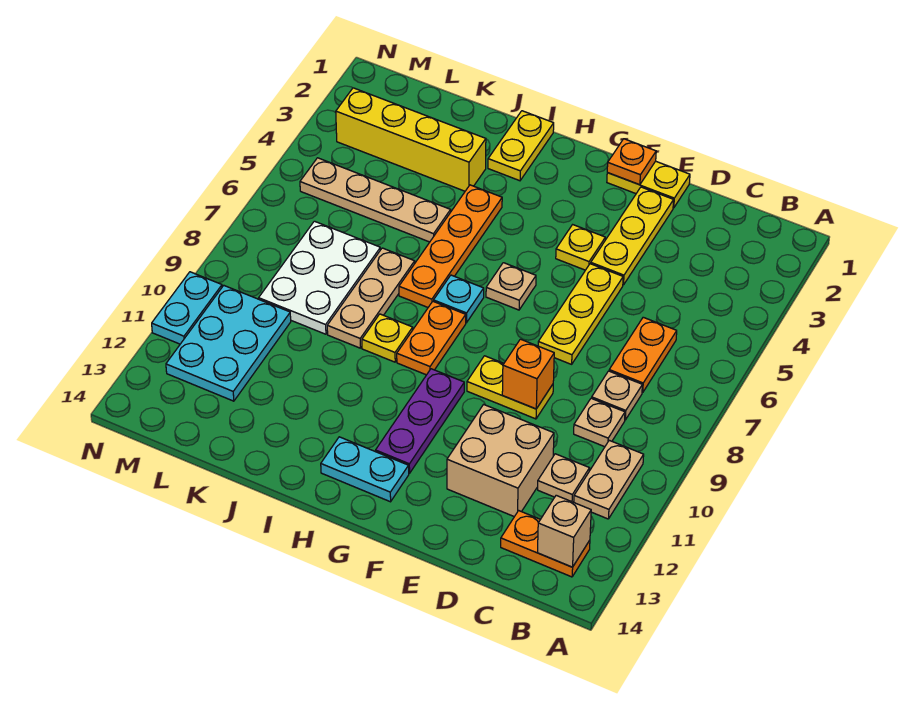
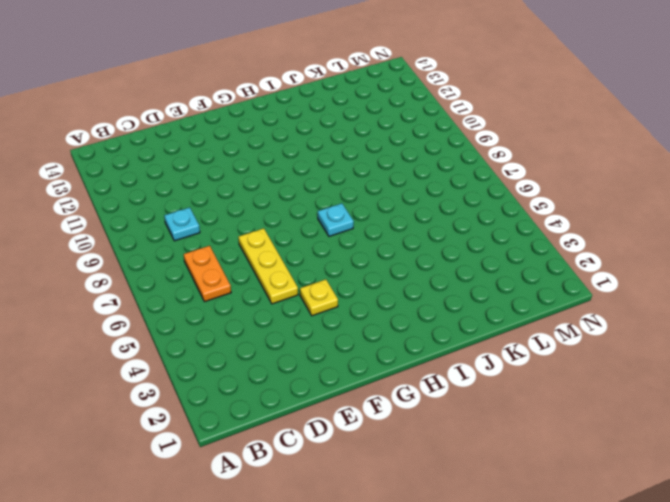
cyan 1x1 plate [164,207,200,241] -> tan 1x1 plate [574,398,625,447]
none -> tan 1x2 plate [574,440,644,519]
none -> orange 1x2 plate [501,511,590,577]
none -> tan 1x1 plate [592,371,642,420]

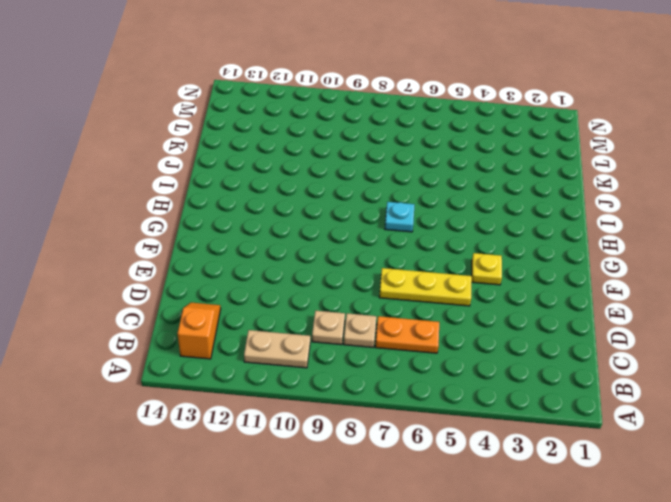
orange 1x2 slope [178,303,221,359] -> orange 1x2 plate [501,511,590,577]
none -> tan 1x1 plate [538,454,590,502]
none -> tan 2x2 brick [447,404,554,517]
none -> yellow 1x2 plate [607,161,690,208]

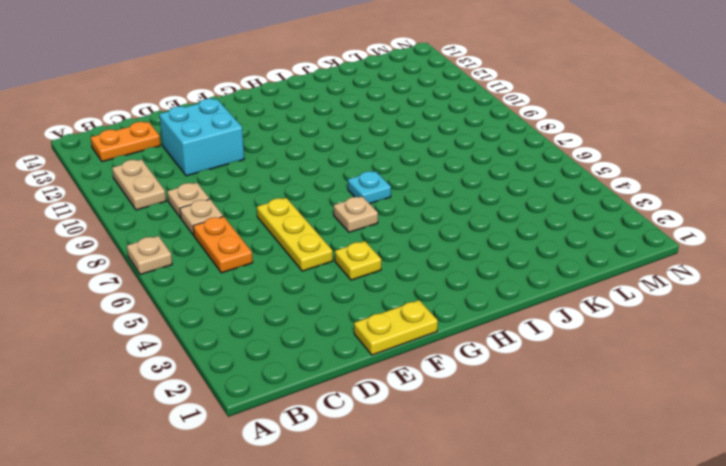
tan 1x1 plate [127,236,172,275] -> tan 1x1 plate moved to [538,454,590,502]
cyan 2x2 brick [159,99,244,176] -> tan 2x2 brick [447,404,554,517]
none -> yellow 1x3 plate [591,187,674,285]
none -> yellow 1x2 plate [467,356,553,419]
none -> purple 1x3 plate [376,369,464,473]

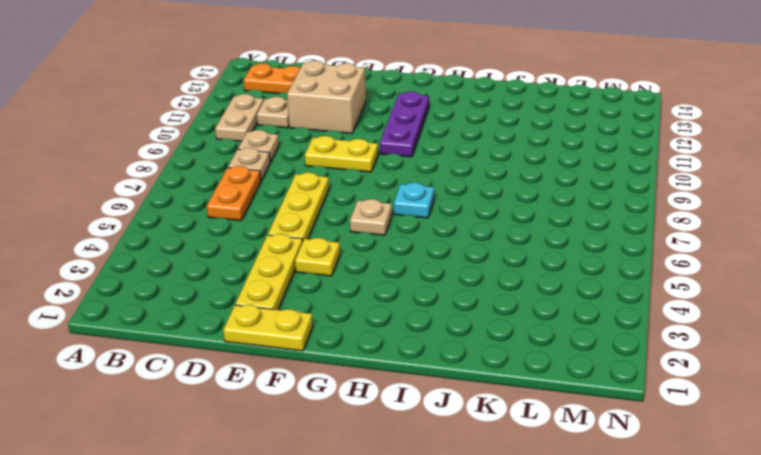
none -> cyan 1x2 plate [321,437,409,502]
none -> orange 1x2 plate [397,301,466,375]
none -> yellow 1x2 plate [488,111,554,181]

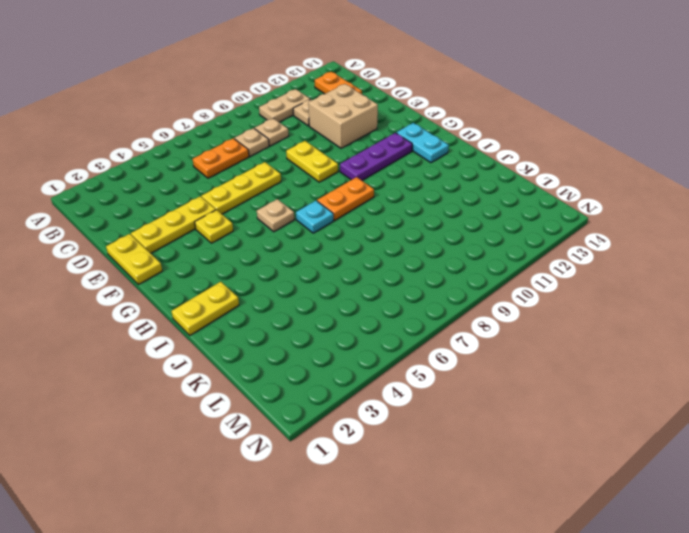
none -> orange 1x4 plate [399,185,502,307]
none -> yellow 1x1 plate [362,314,413,362]
none -> yellow 1x4 brick [336,88,486,191]

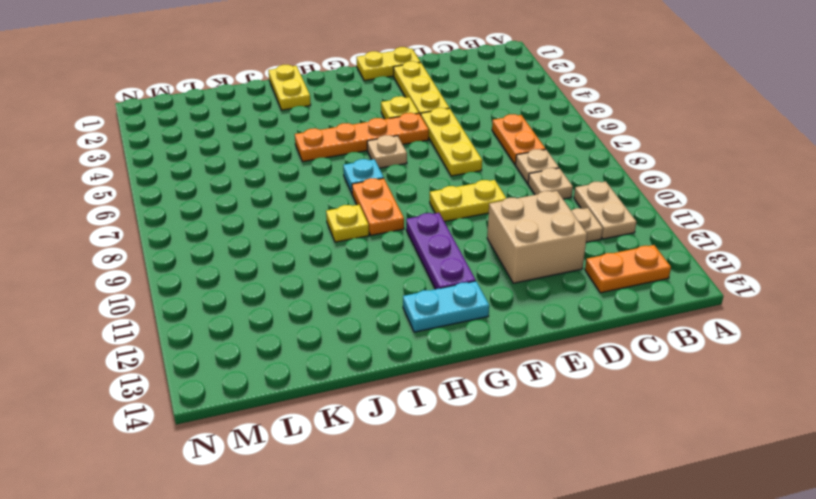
orange 1x4 plate [295,113,429,162] -> orange 1x4 plate turned to [399,185,502,307]
none -> yellow 1x4 brick [336,88,486,191]
none -> tan 1x4 plate [300,158,451,242]
none -> tan 1x3 plate [327,248,415,348]

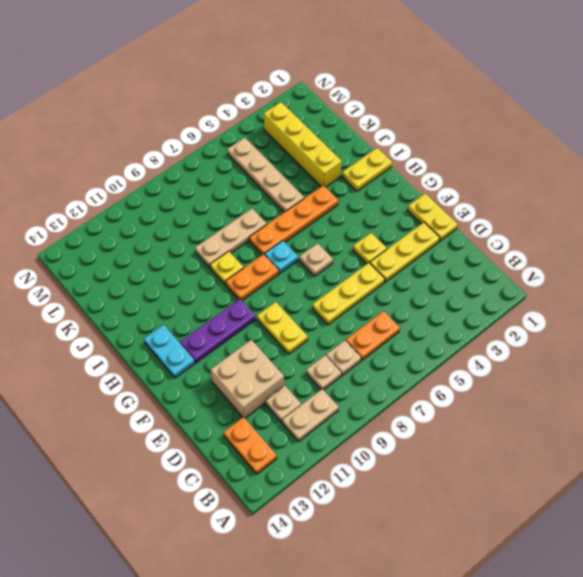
none -> white 2x3 plate [259,221,380,334]
none -> cyan 2x3 plate [166,286,291,401]
none -> cyan 1x2 plate [152,272,222,344]

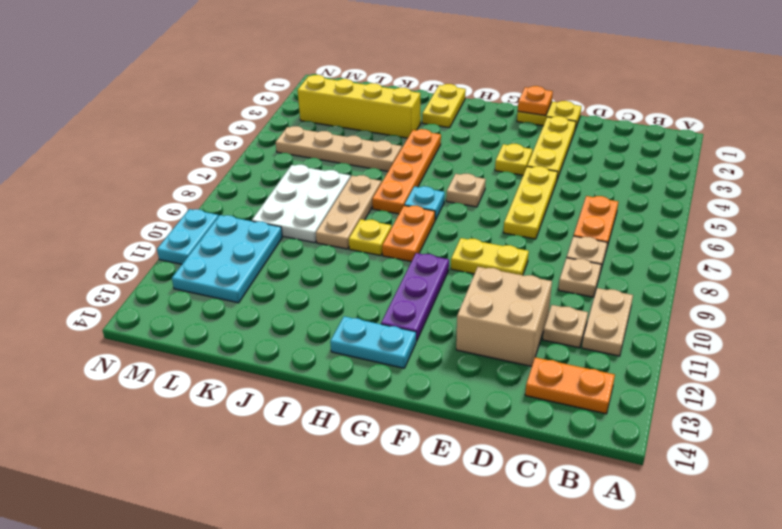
none -> tan 1x1 brick [537,495,591,567]
none -> orange 1x1 brick [502,339,554,409]

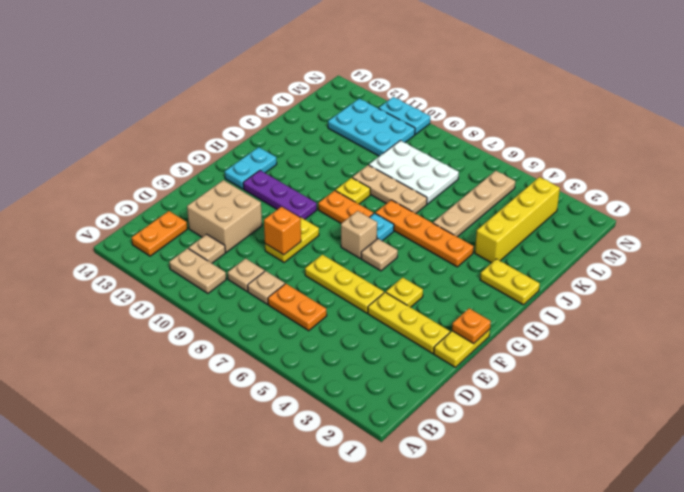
tan 1x1 brick [341,211,377,258] -> tan 1x1 brick moved to [537,495,591,567]

